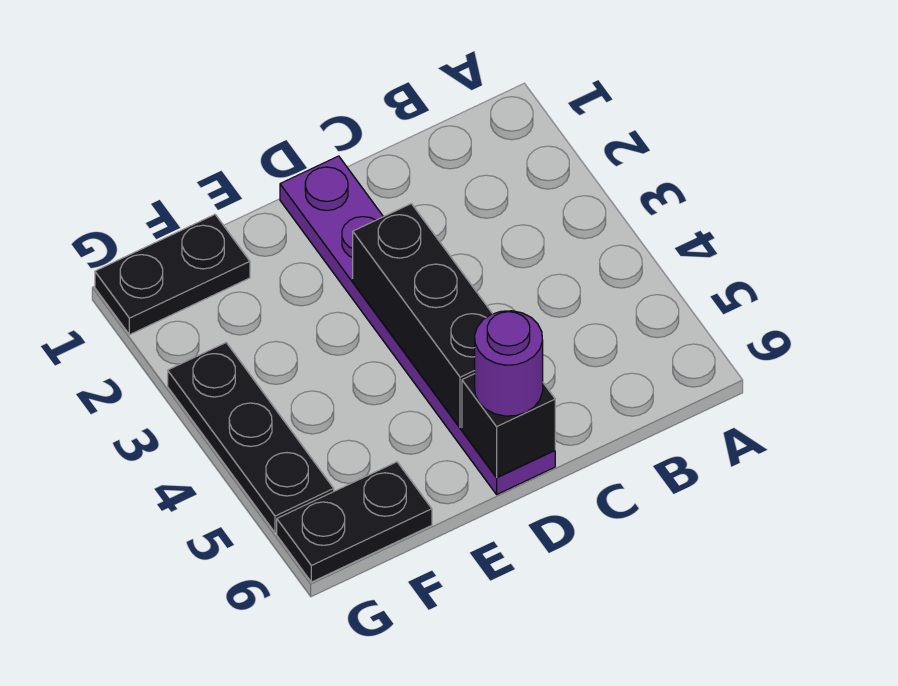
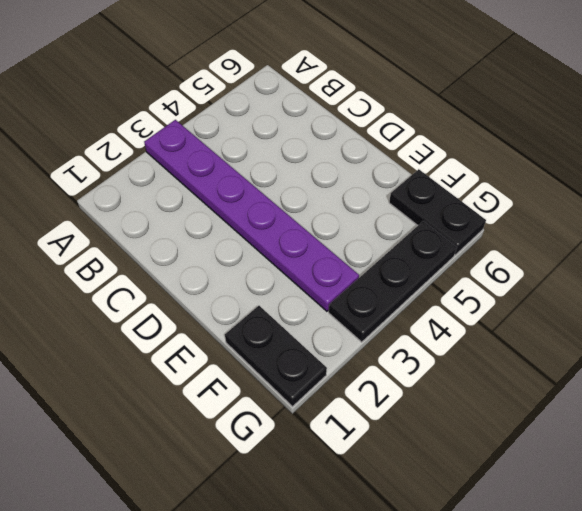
purple 1x6 plate [144,120,359,311] -> purple 1x6 plate turned to [280,156,555,494]
none -> black 1x3 brick [353,204,492,428]
none -> black 1x1 brick [462,374,555,478]

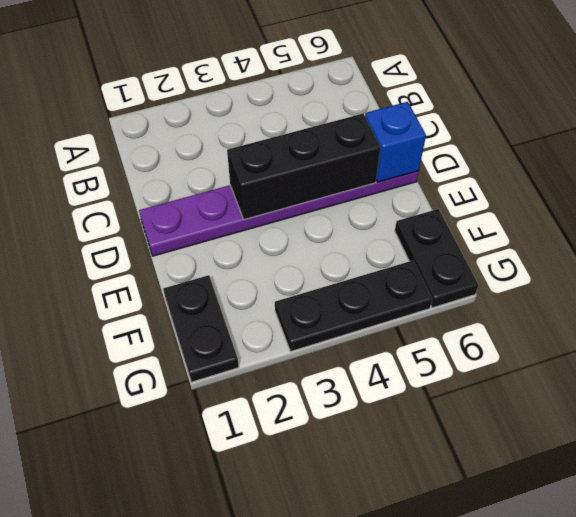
blue 1x1 brick [365,102,426,182] -> black 1x1 brick [462,374,555,478]
none -> purple 1x1 round brick [475,311,543,416]

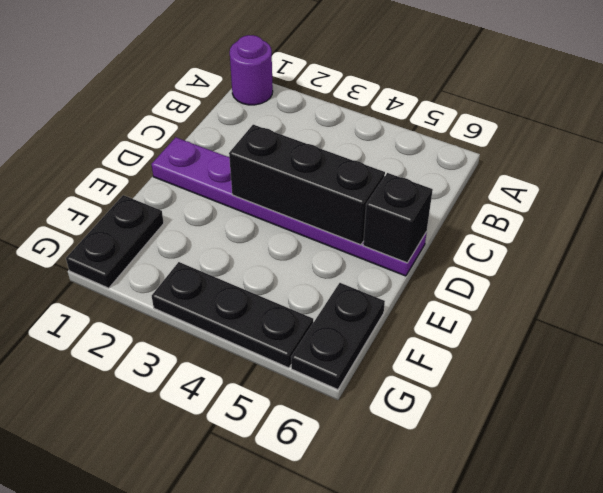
purple 1x1 round brick [230,35,273,105] -> purple 1x1 round brick moved to [475,311,543,416]

